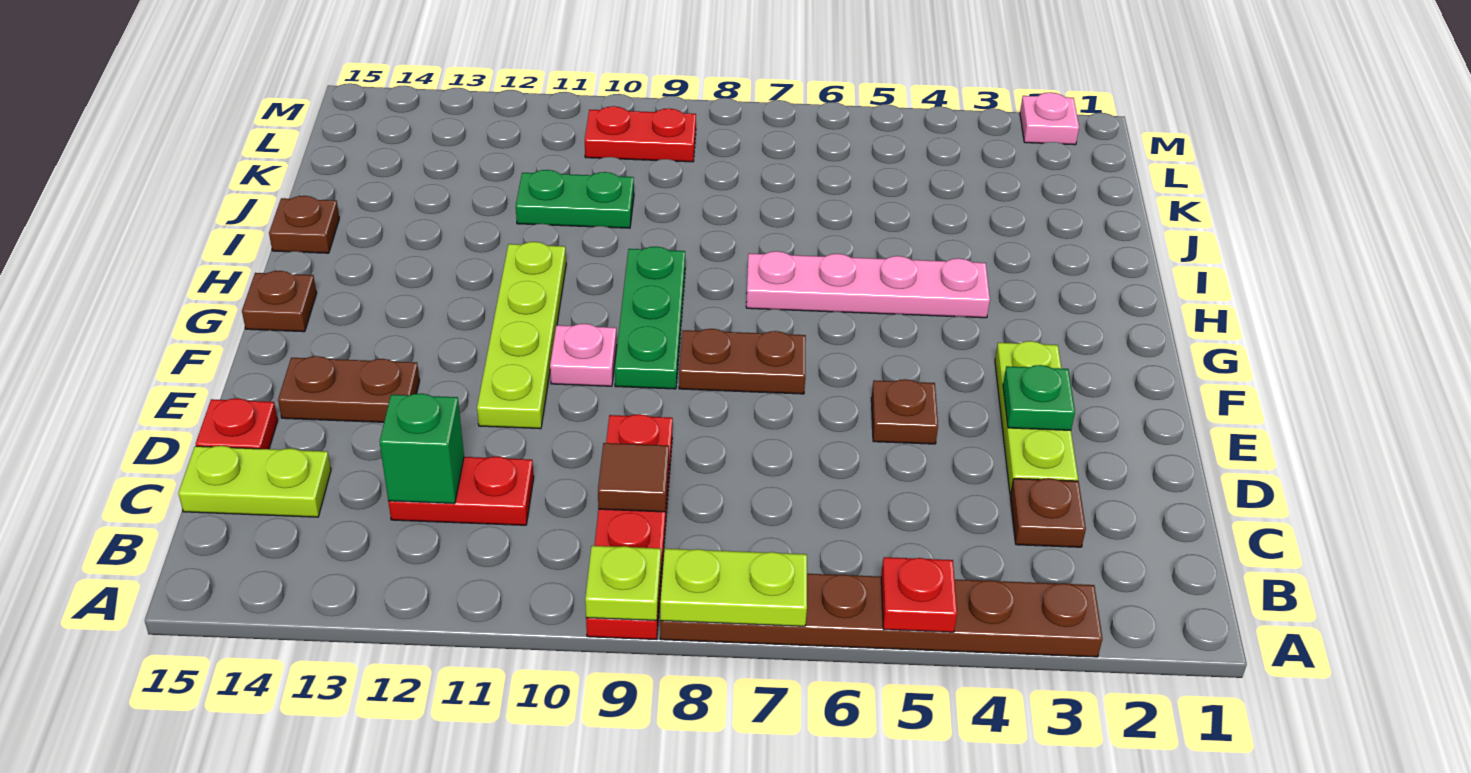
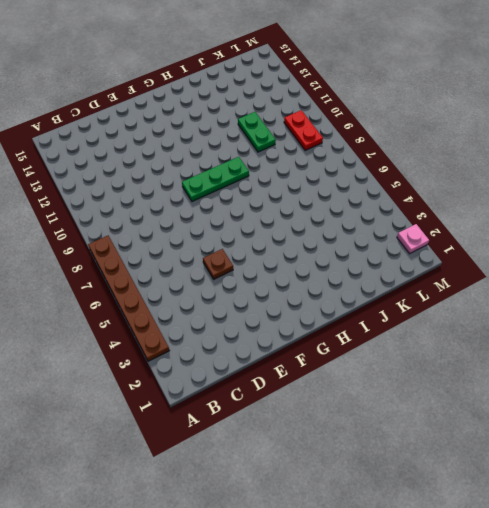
none -> red 1x4 plate [586,414,673,640]
none -> brown 1x1 plate [1010,478,1086,547]
none -> red 1x2 plate [388,457,534,525]

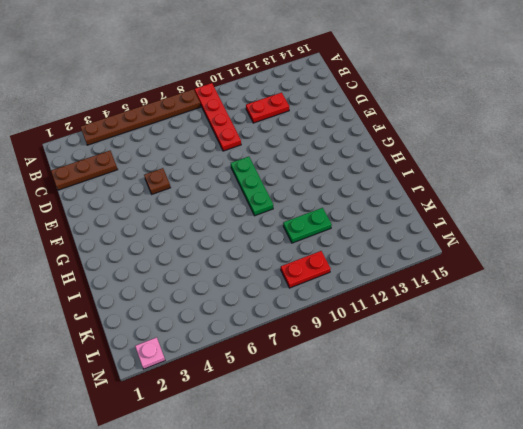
brown 1x3 plate [51,151,118,190] -> brown 1x1 plate [1010,478,1086,547]
none -> lime 1x2 plate [178,446,331,517]
none -> lime 1x3 plate [995,341,1078,494]
none -> red 1x1 plate [196,398,278,449]

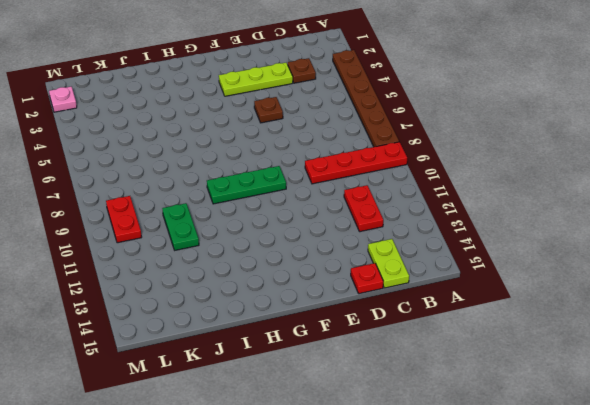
none -> lime 1x4 plate [477,242,566,429]
none -> brown 1x2 plate [278,356,419,422]
none -> brown 1x2 plate [679,329,806,394]

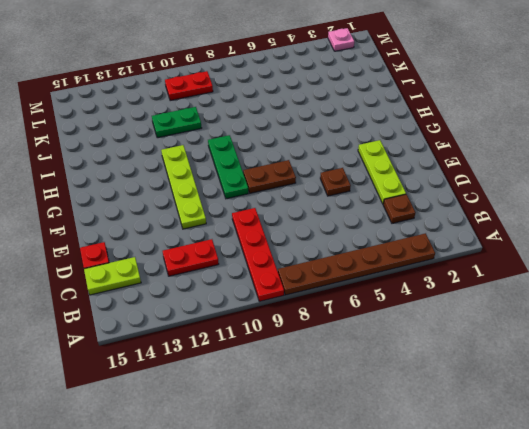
none -> brown 1x2 plate [278,356,419,422]
none -> pink 1x1 plate [550,324,617,386]
none -> brown 1x1 plate [242,271,317,332]

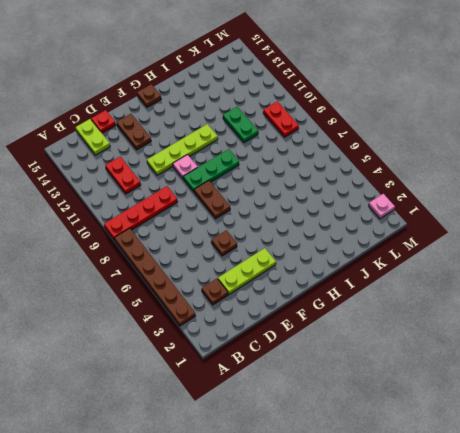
none -> pink 1x4 plate [746,251,990,318]
none -> brown 1x1 plate [269,196,339,253]
none -> red 1x1 plate [881,557,957,632]

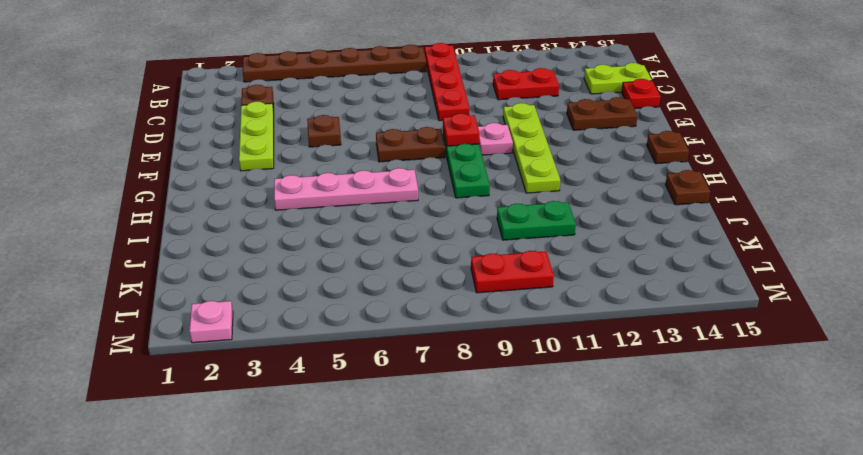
red 1x1 plate [443,113,480,146] -> red 1x1 plate moved to [881,557,957,632]
none -> lime 1x2 plate [660,549,807,626]
none -> lime 1x1 plate [585,546,661,621]
none -> brown 1x1 tile [598,443,669,512]

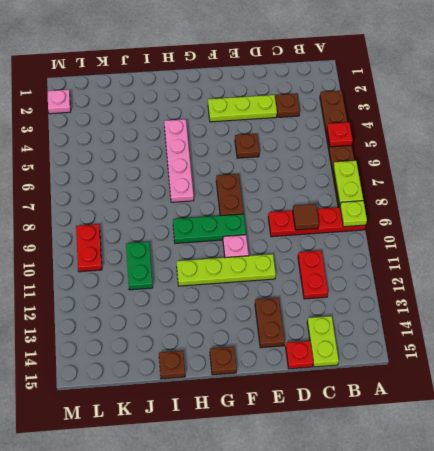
none -> green 1x1 brick [380,394,464,504]
none -> green 1x1 plate [1003,365,1075,430]

